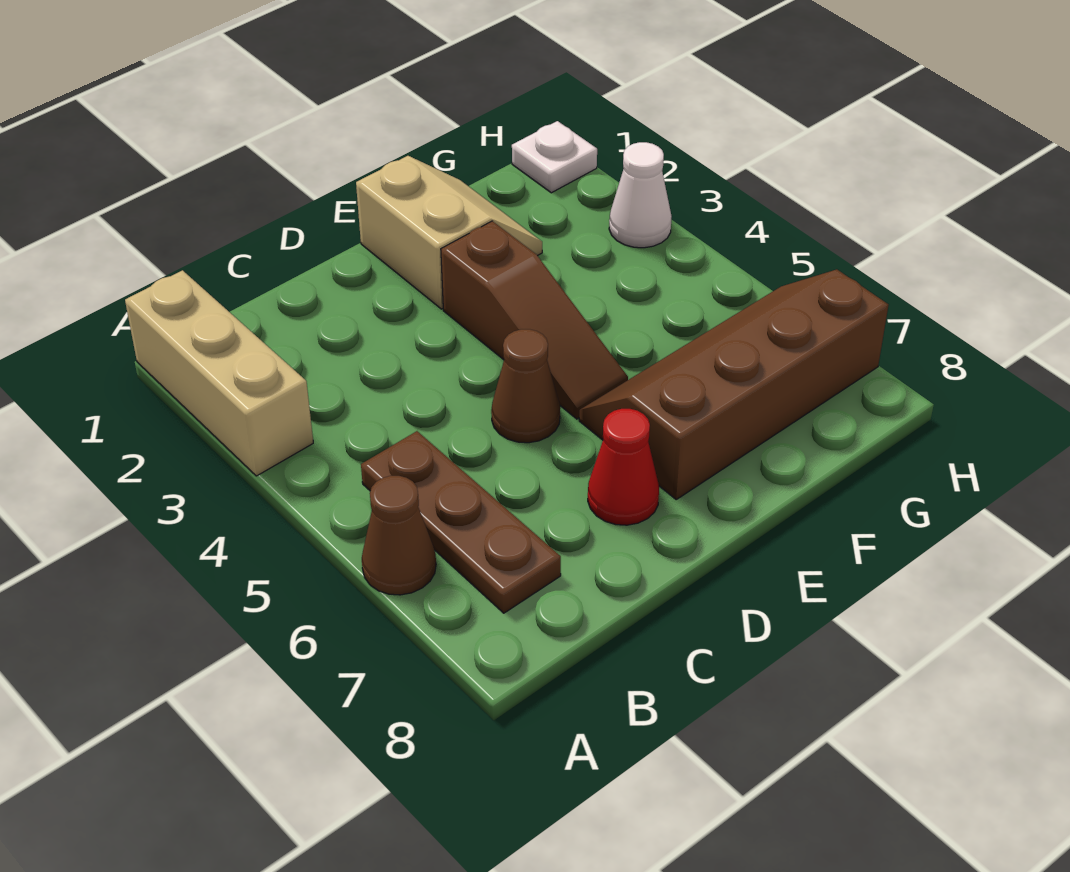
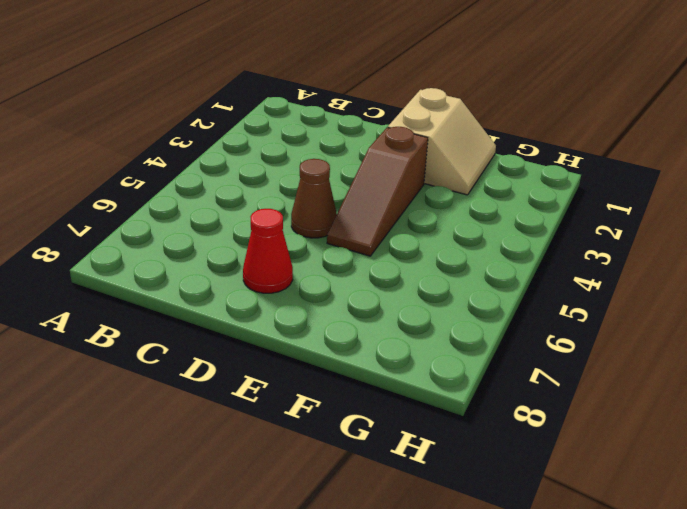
none -> tan 1x3 brick [125,270,313,476]
none -> brown 1x1 cone [362,476,436,595]

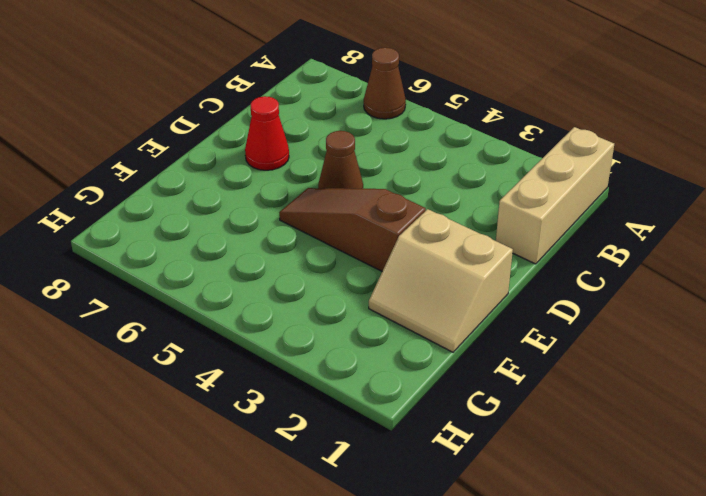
tan 1x3 brick [496,127,614,264] -> tan 1x3 brick turned to [125,270,313,476]
none -> brown 1x3 plate [361,431,561,613]
none -> brown 2x4 slope [579,269,888,499]

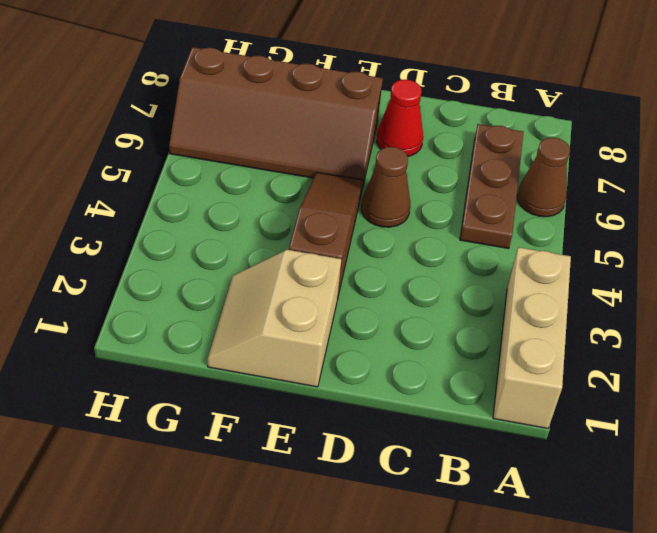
none -> white 1x1 plate [512,121,597,193]
none -> white 1x1 cone [609,142,672,248]

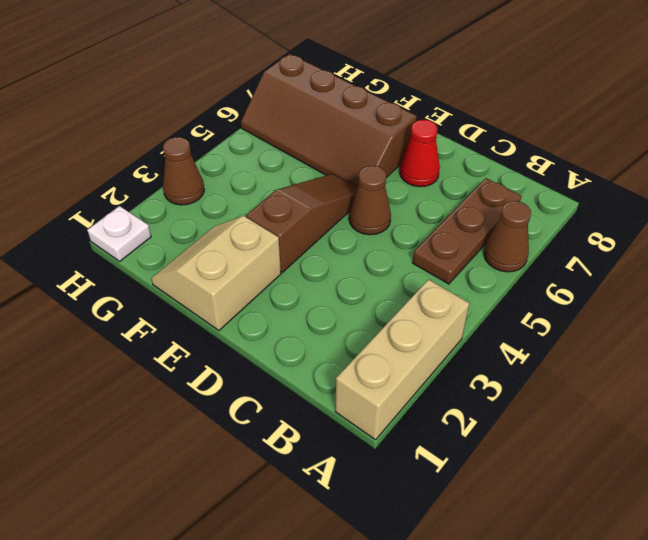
brown 1x1 cone [163,137,204,205] -> white 1x1 cone [609,142,672,248]

